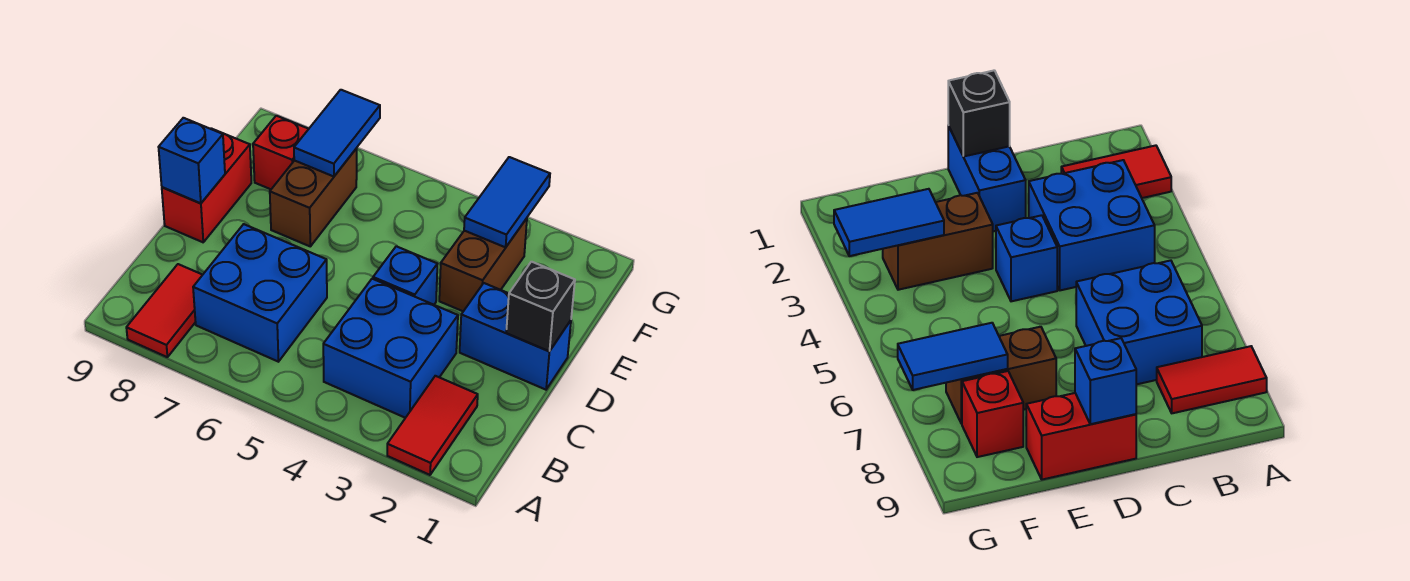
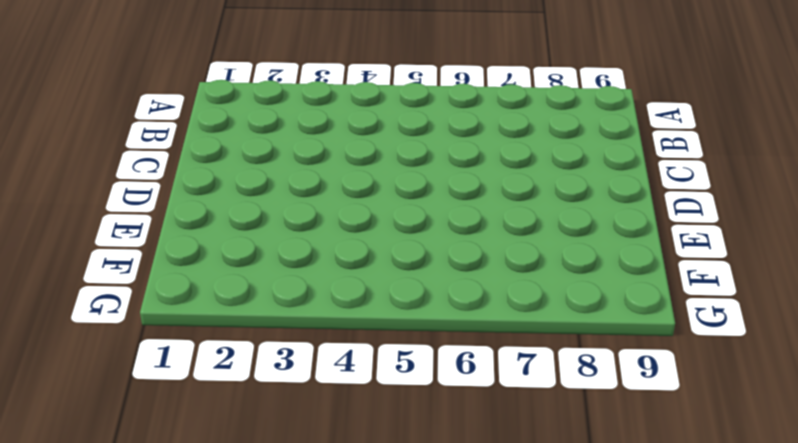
none -> red 1x2 tile [387,376,478,475]
none -> red 1x2 tile [126,264,202,357]
none -> blue 2x2 brick [323,279,458,418]

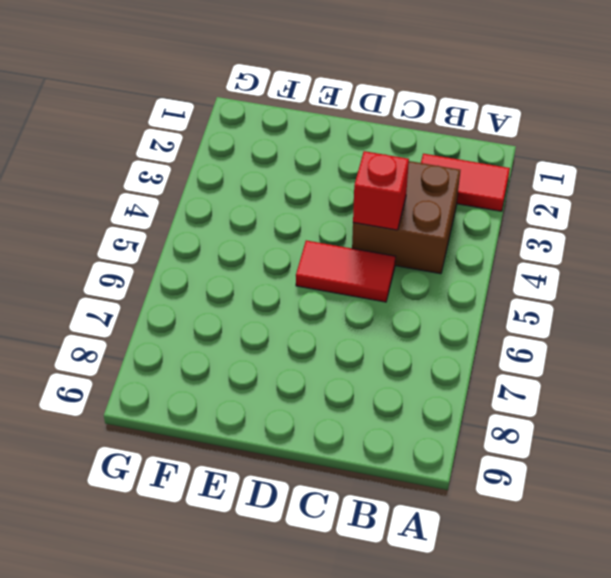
brown 2x2 brick [352,161,460,274] -> blue 2x2 brick [323,279,458,418]
red 1x1 brick [353,151,409,230] -> red 1x1 brick moved to [253,116,308,189]
red 1x2 tile [296,240,396,302] -> red 1x2 tile moved to [126,264,202,357]
none -> blue 2x2 brick [193,224,327,362]
none -> blue 1x2 brick [460,283,571,390]
none -> blue 1x1 brick [373,246,437,305]

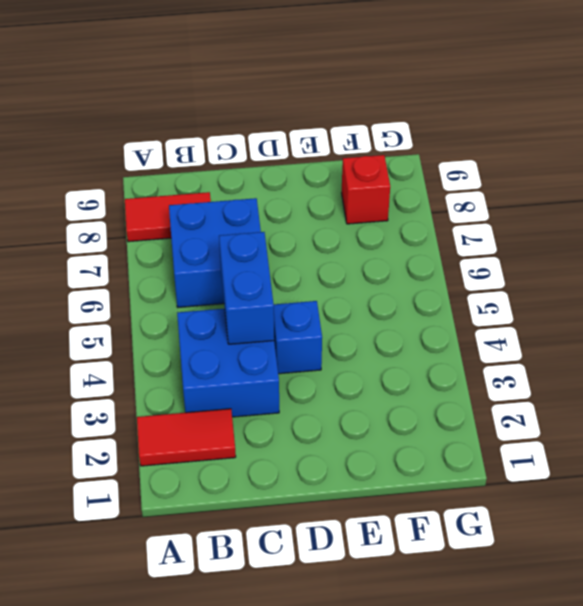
blue 1x2 brick [219,232,274,344] -> blue 1x2 brick moved to [460,283,571,390]
none -> red 1x2 brick [162,128,251,242]
none -> brown 1x2 brick [439,218,527,311]
none -> brown 1x2 brick [270,148,357,246]

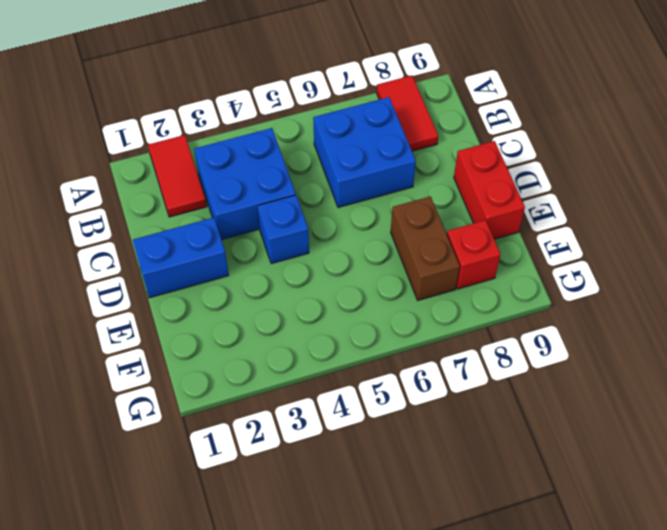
none -> brown 1x2 brick [439,218,527,311]
none -> black 1x1 brick [506,262,575,351]
none -> blue 1x1 brick [159,118,225,203]

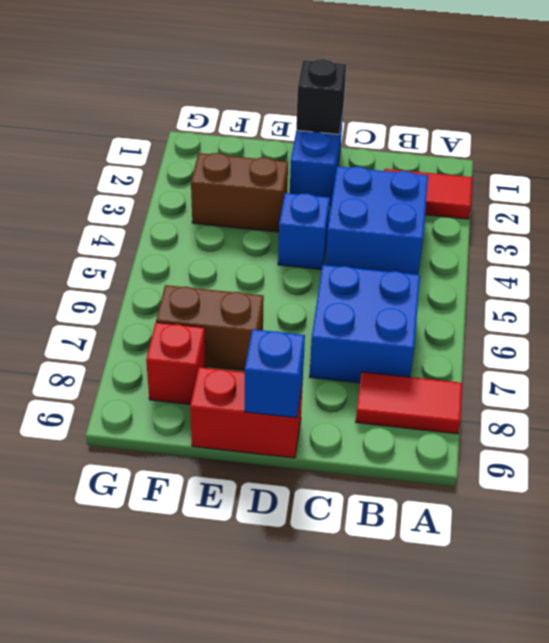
none -> blue 1x2 tile [464,157,550,247]
none -> blue 1x2 tile [294,90,380,177]

